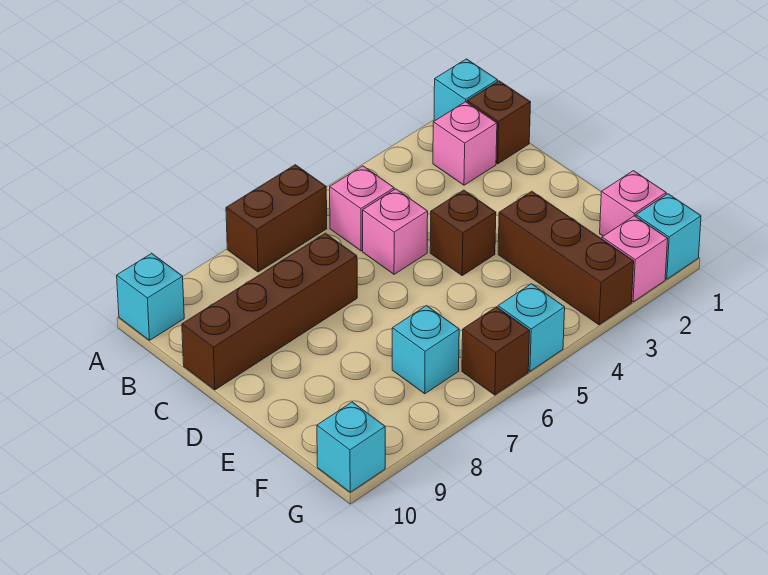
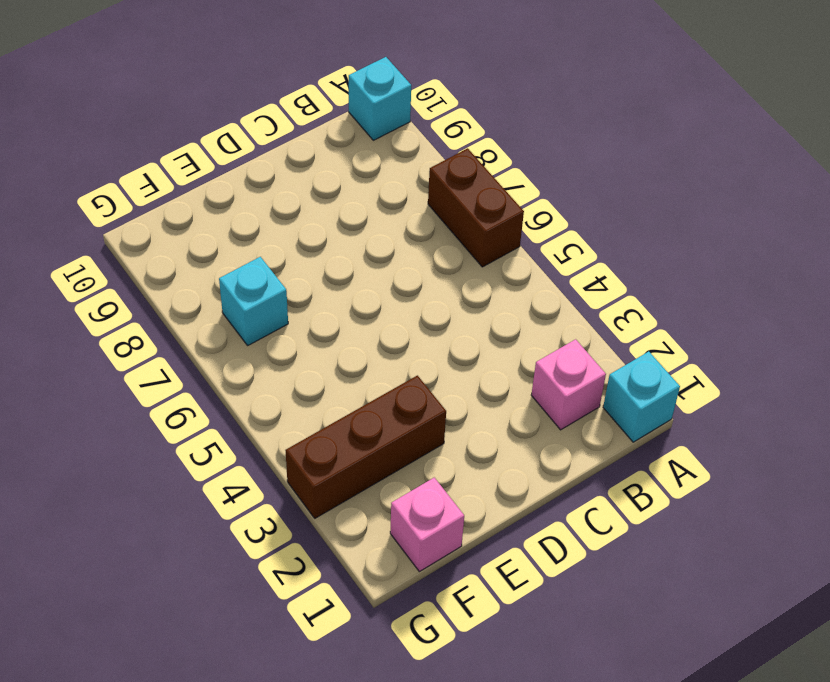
none -> brown 1x1 brick [467,81,531,164]
none -> pink 1x1 brick [330,166,394,251]
none -> pink 1x1 brick [363,189,428,274]

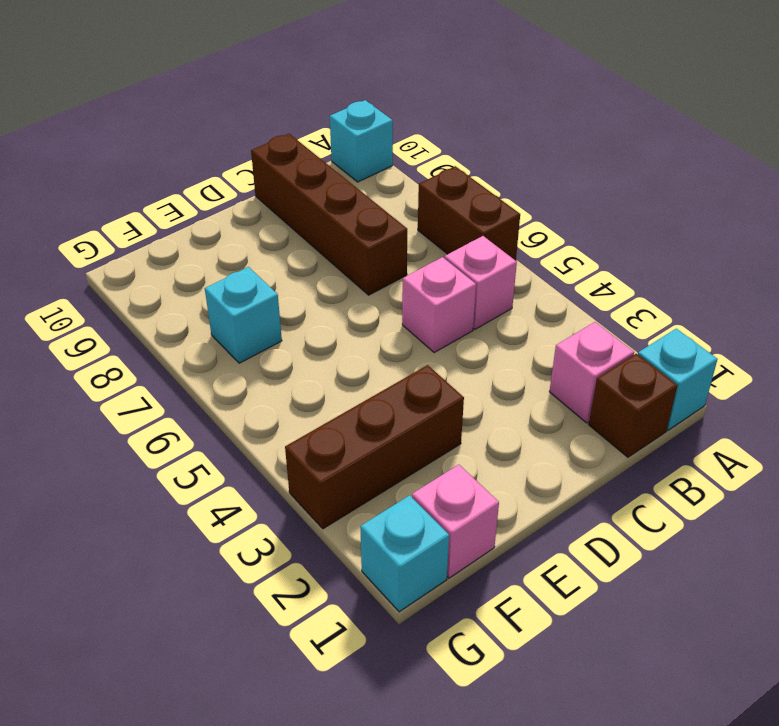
none -> brown 1x1 brick [430,190,496,275]
none -> pink 1x1 brick [602,216,668,302]
none -> cyan 1x1 brick [498,284,565,371]

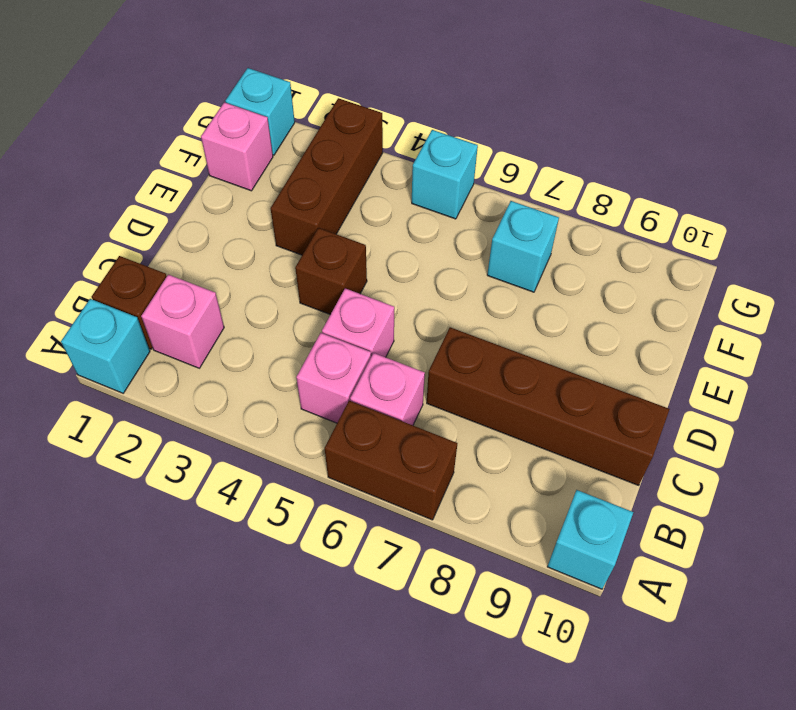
pink 1x1 brick [350,353,425,425] -> pink 1x1 brick moved to [602,216,668,302]
none -> brown 1x1 brick [462,307,530,395]
none -> cyan 1x1 brick [317,402,385,492]

